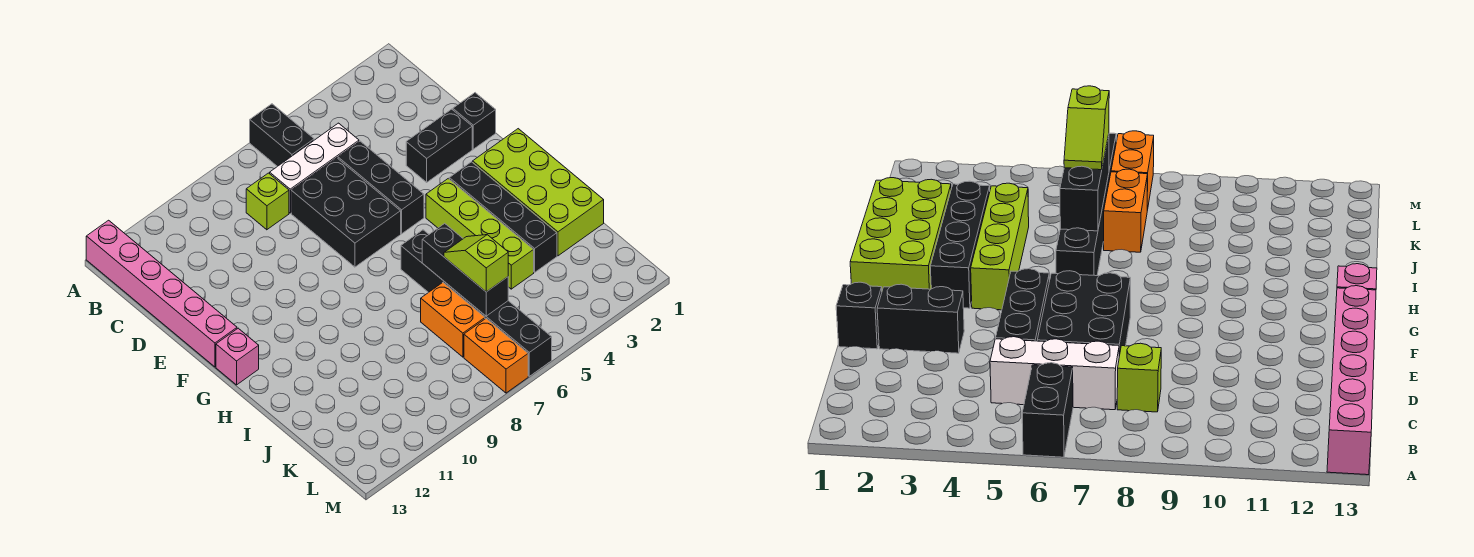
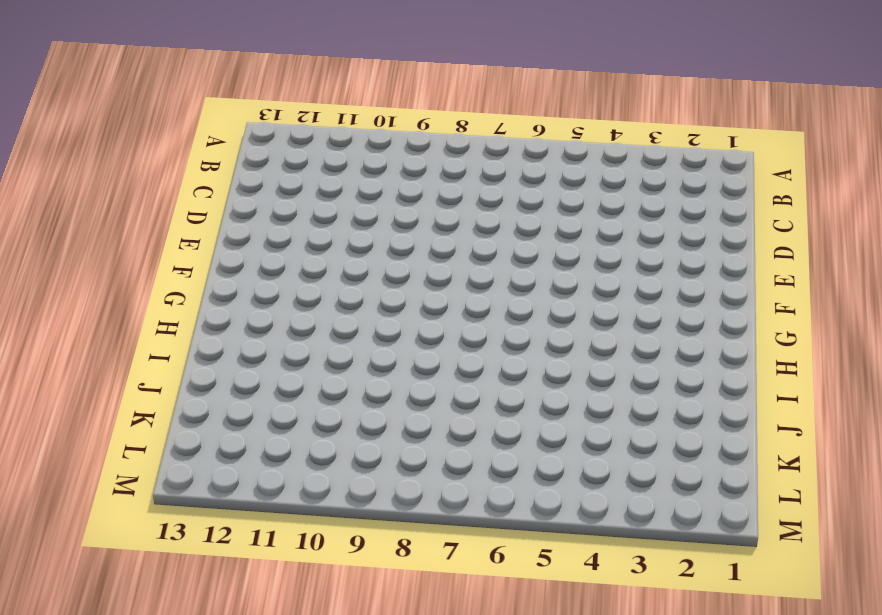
none -> black 1x2 brick [250,104,314,167]
none -> pink 1x6 brick [86,220,237,367]
none -> white 1x3 brick [270,123,359,213]

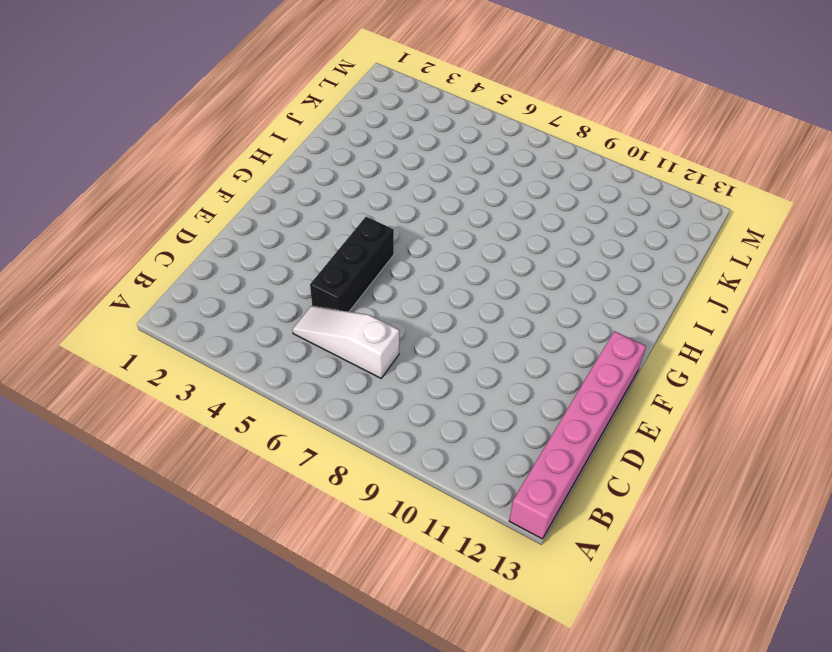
white 1x3 slope [293,306,399,378] -> white 1x3 brick [270,123,359,213]
none -> black 1x2 brick [250,104,314,167]
none -> lime 1x1 brick [246,173,289,230]
none -> black 2x3 brick [291,158,401,267]

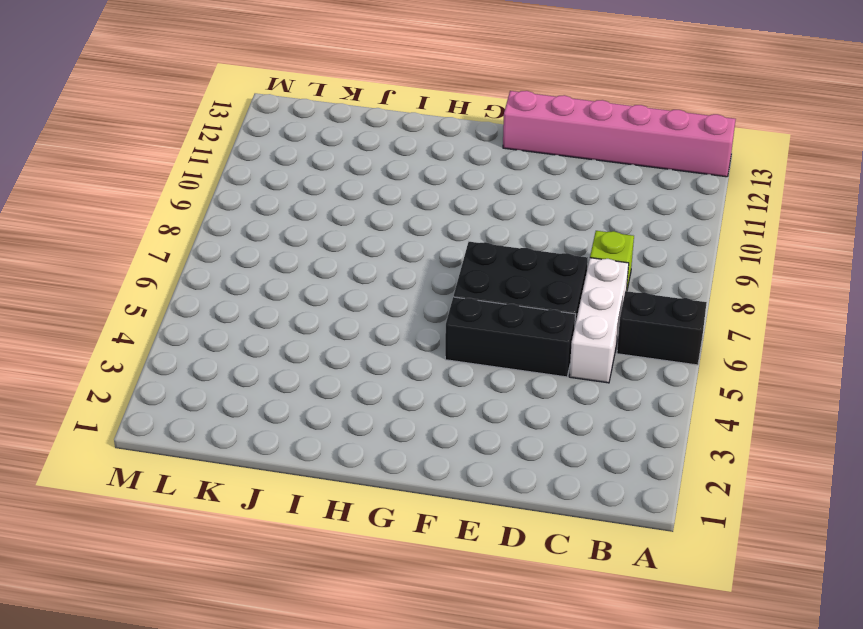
none -> black 1x1 brick [453,93,496,149]
none -> black 1x2 brick [406,109,472,182]
none -> lime 2x4 brick [473,129,604,256]

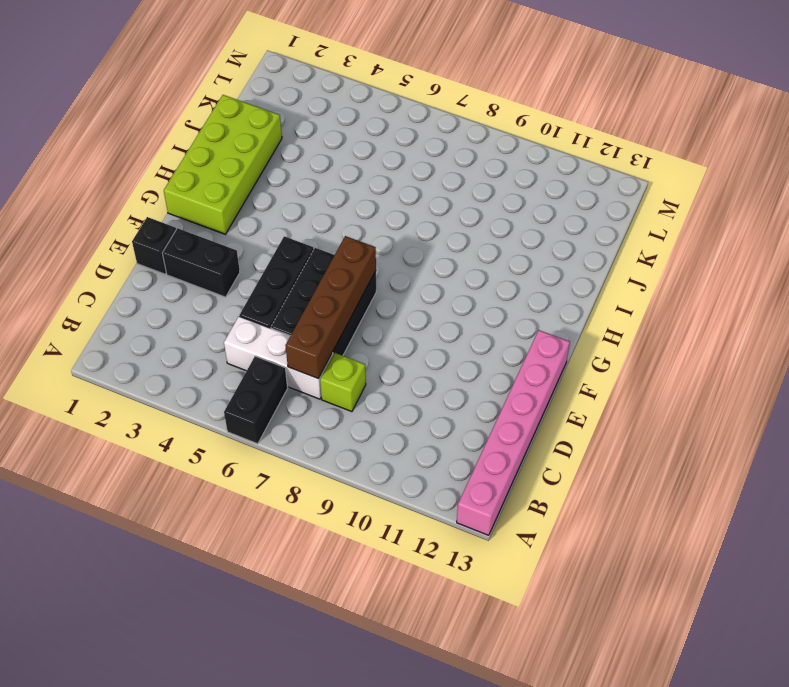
brown 1x4 brick [286,236,376,379] -> none
none -> black 1x4 brick [449,162,557,272]
none -> lime 1x4 brick [426,179,534,289]
none -> pink 1x1 brick [216,328,259,385]

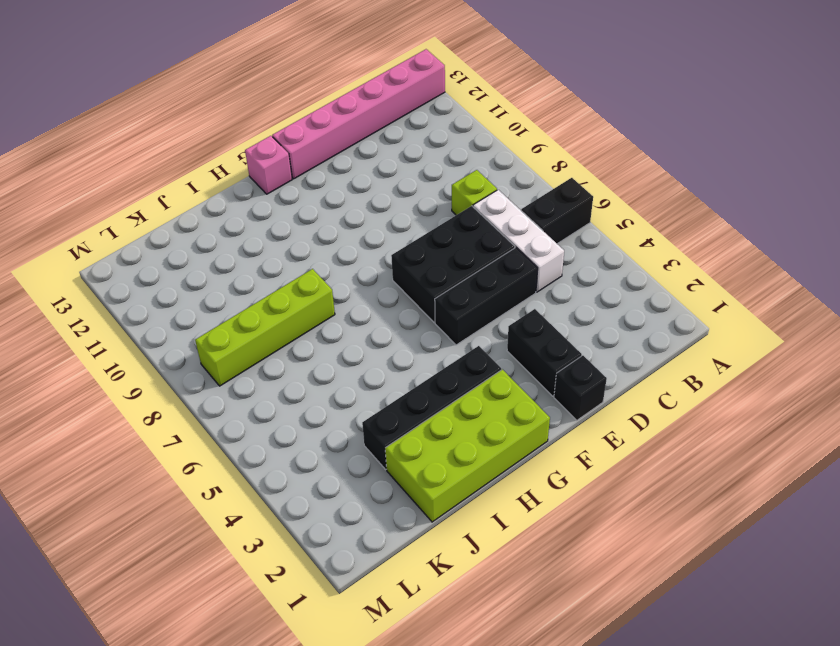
lime 1x4 brick [195,269,335,386] -> lime 1x4 brick moved to [426,179,534,289]
none -> black 1x6 brick [401,230,552,376]
none -> orange 1x2 brick [421,283,485,357]
none -> orange 1x2 brick [464,319,528,393]

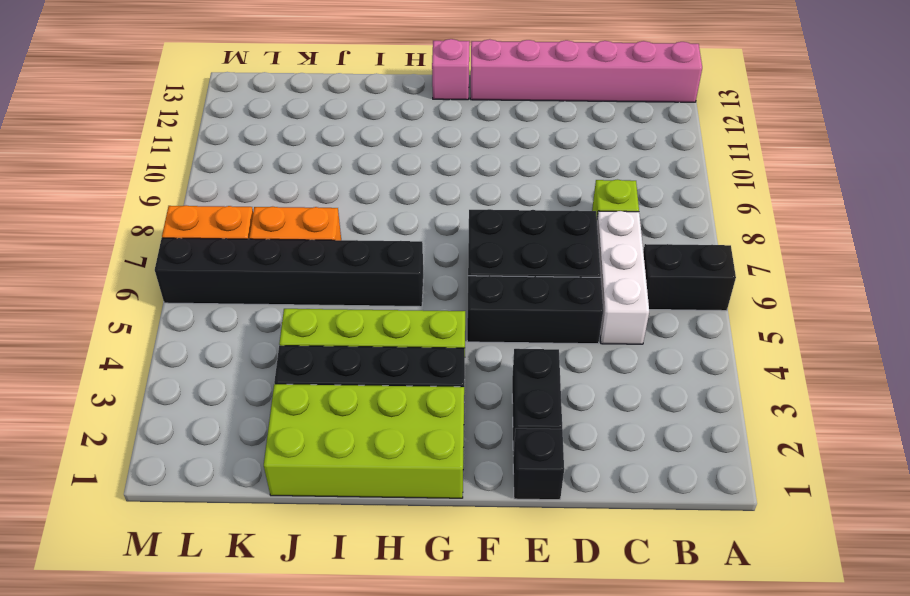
none -> black 1x3 brick [422,223,508,316]
none -> lime 1x2 slope [444,235,508,292]

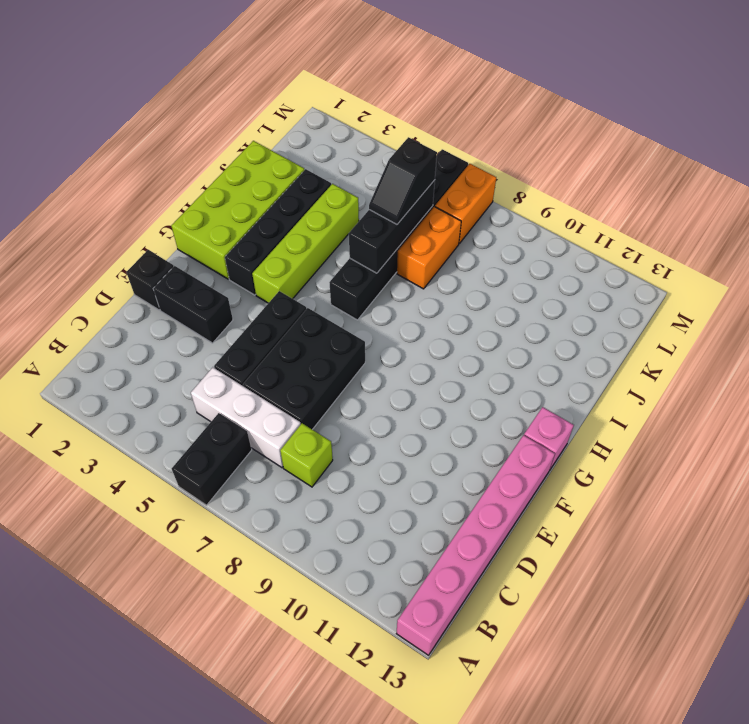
black 1x2 slope [369,137,437,224] -> lime 1x2 slope [444,235,508,292]

